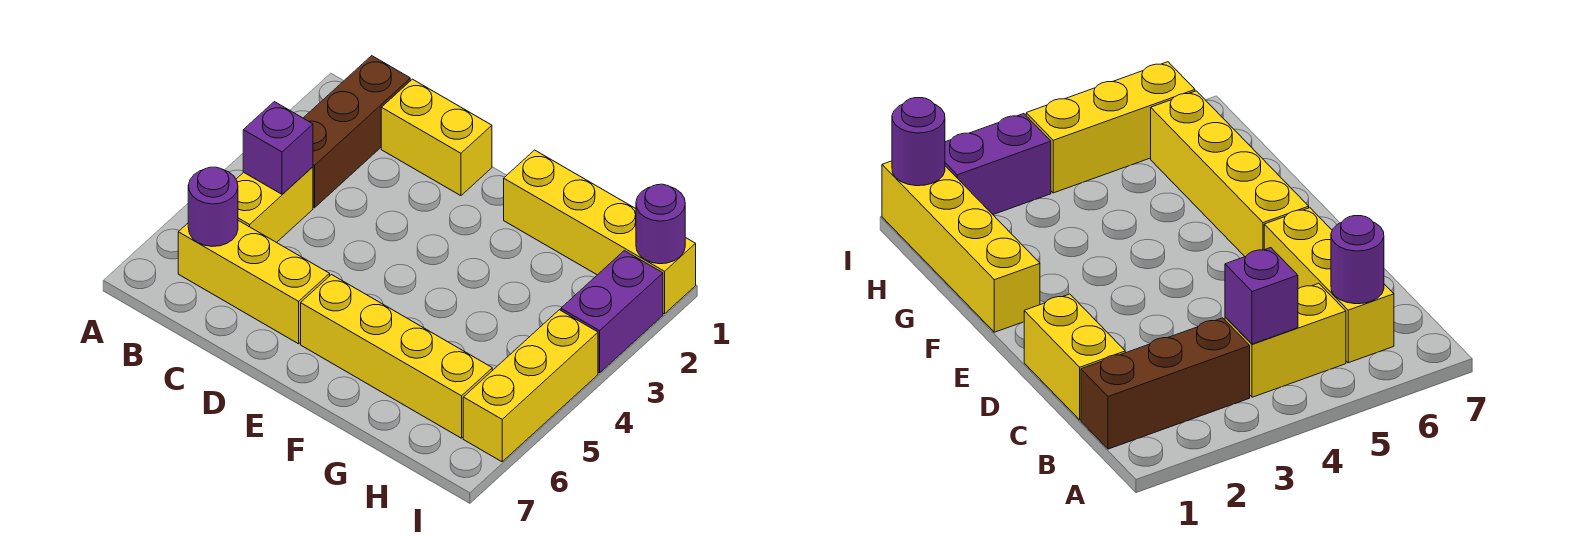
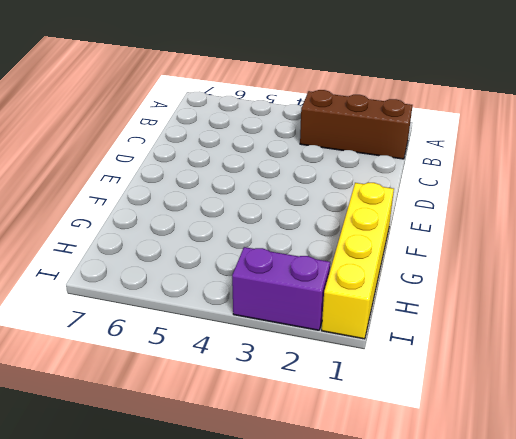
none -> yellow 1x2 brick [236,167,313,243]
none -> yellow 1x3 brick [178,221,330,344]

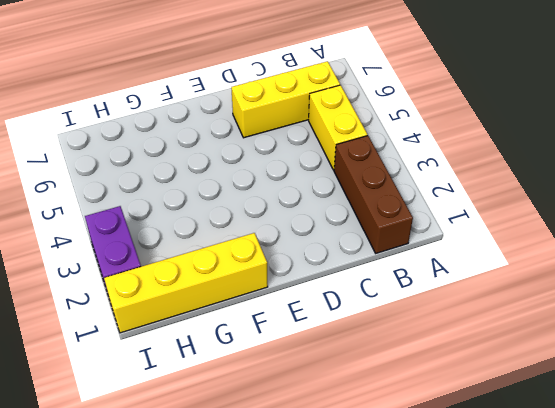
none -> yellow 1x2 brick [381,79,492,196]
none -> yellow 1x4 brick [301,275,492,438]

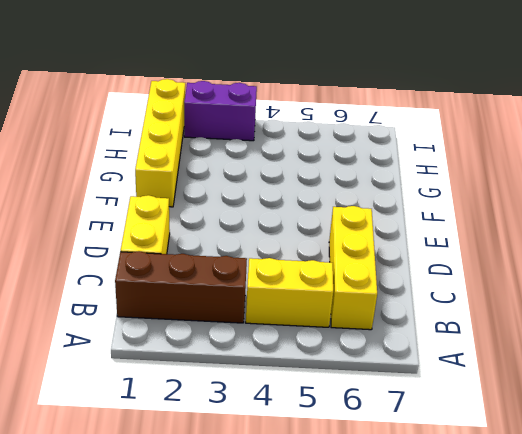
none -> yellow 1x4 brick [301,275,492,438]
none -> yellow 1x3 brick [463,310,598,462]

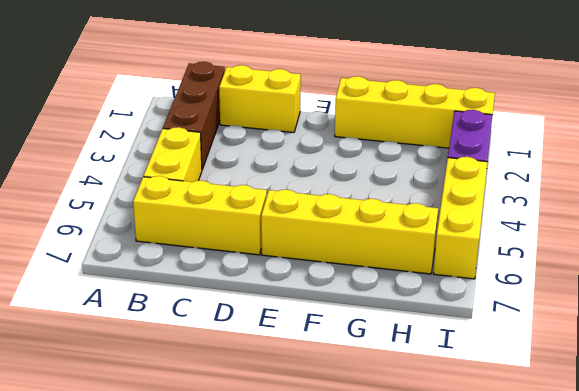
none -> purple 1x1 brick [243,102,313,194]
none -> purple 1x1 round brick [188,167,238,246]

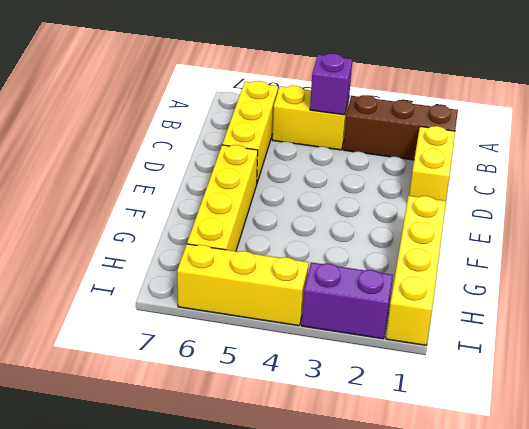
none -> purple 1x1 round brick [188,167,238,246]
none -> purple 1x1 round brick [636,184,685,264]

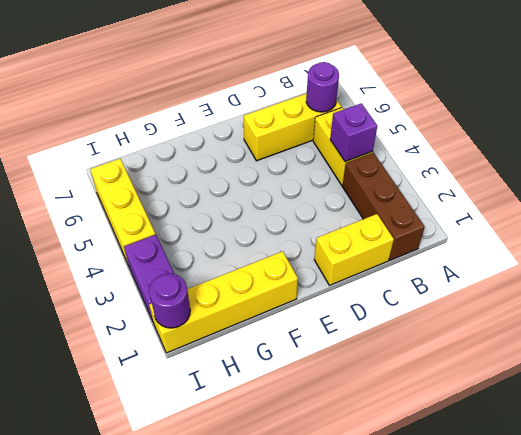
none -> yellow 1x4 brick [301,275,492,438]

